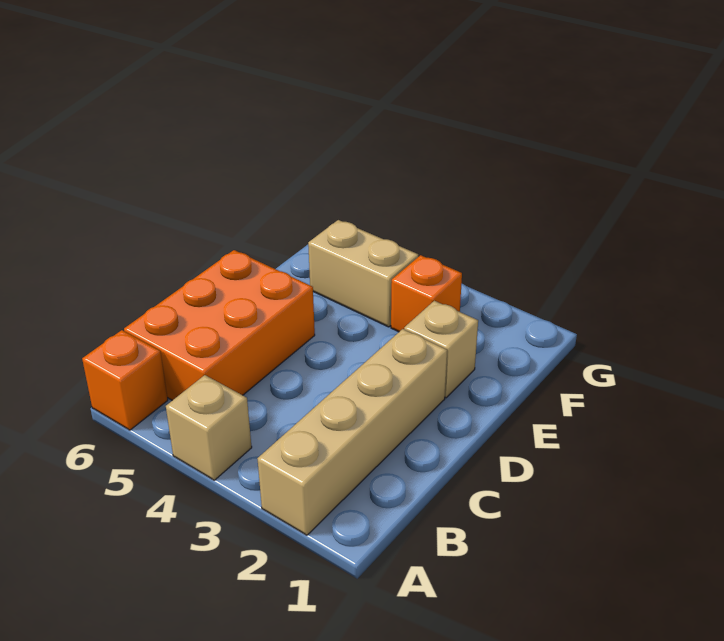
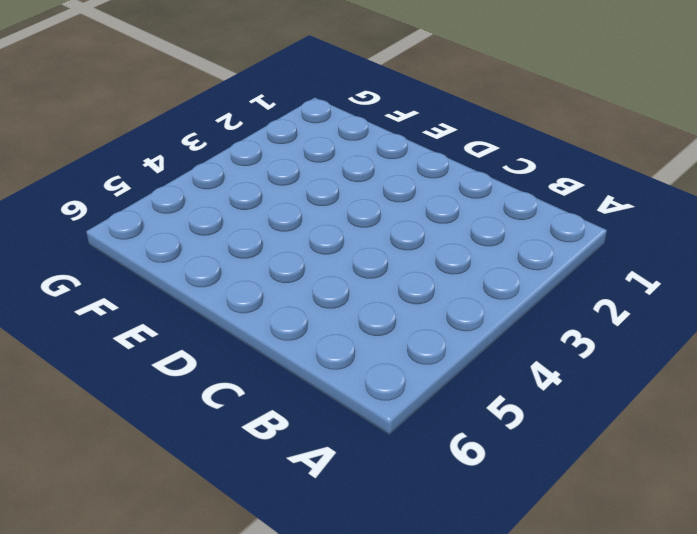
none -> tan 1x4 brick [257,329,447,535]
none -> tan 1x1 brick [166,375,252,480]

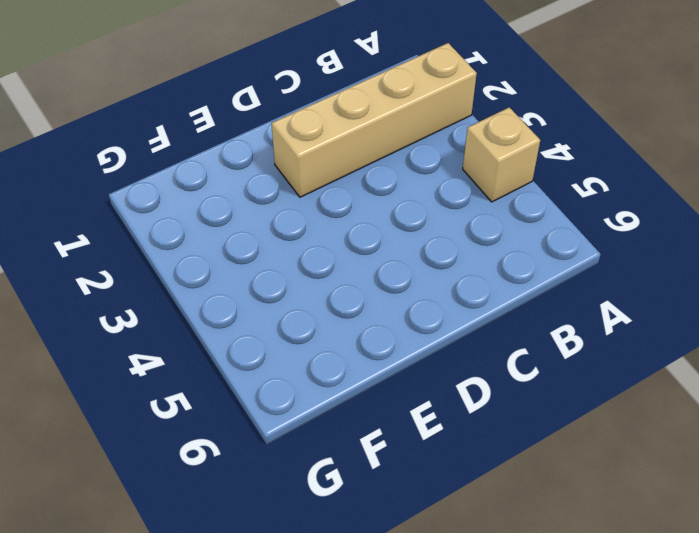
none -> orange 1x1 brick [82,330,168,430]
none -> orange 2x3 brick [124,250,315,400]

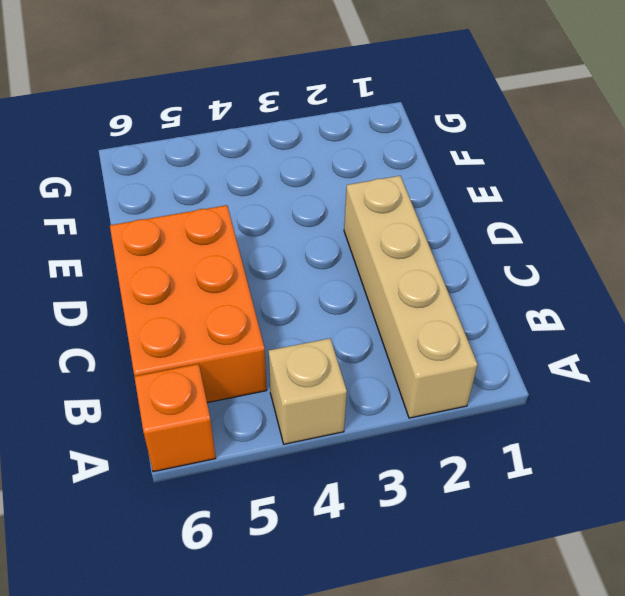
none -> tan 1x1 brick [404,301,478,398]
none -> orange 1x1 brick [391,255,462,332]

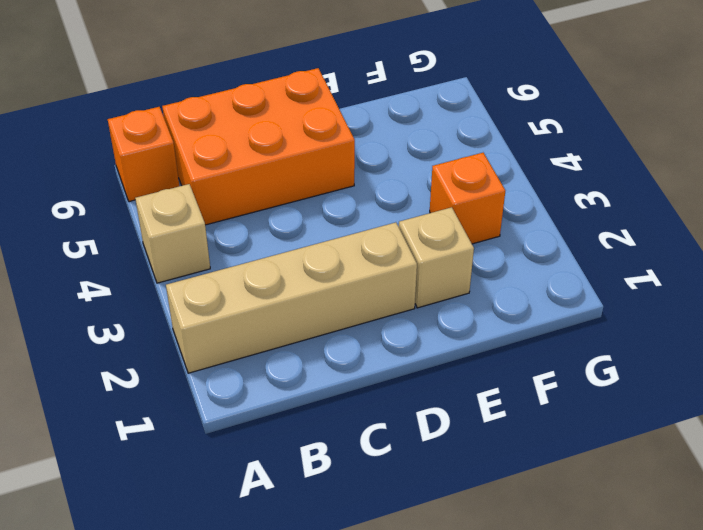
none -> tan 1x2 brick [308,220,418,327]

